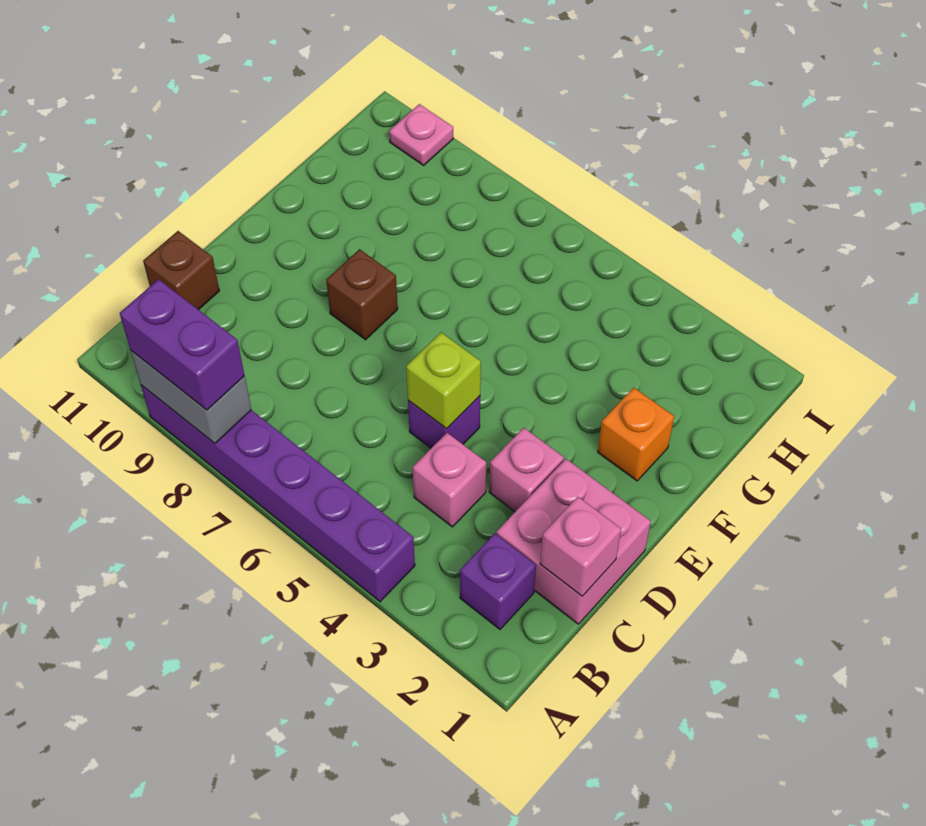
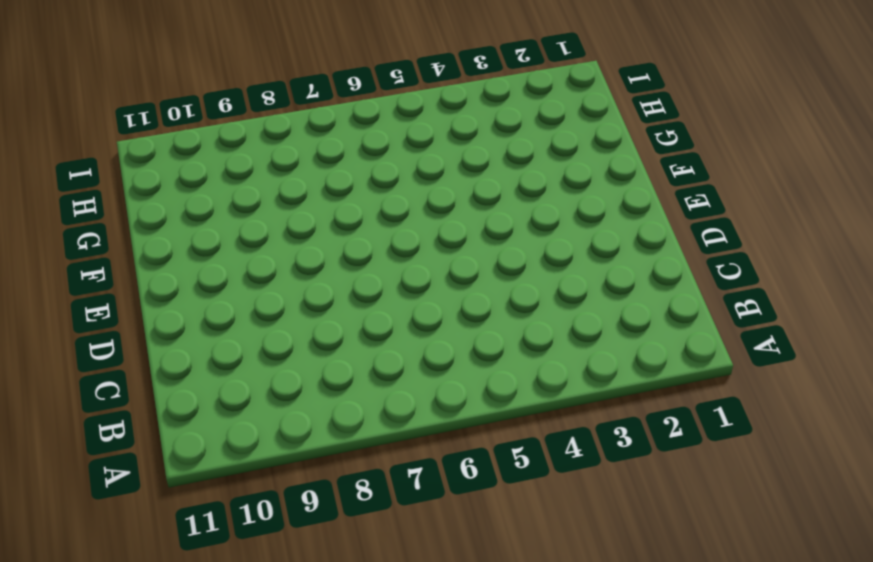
none -> purple 1x6 brick [141,385,415,602]
none -> purple 1x1 brick [460,534,536,629]
none -> pink 2x2 brick [497,459,651,624]

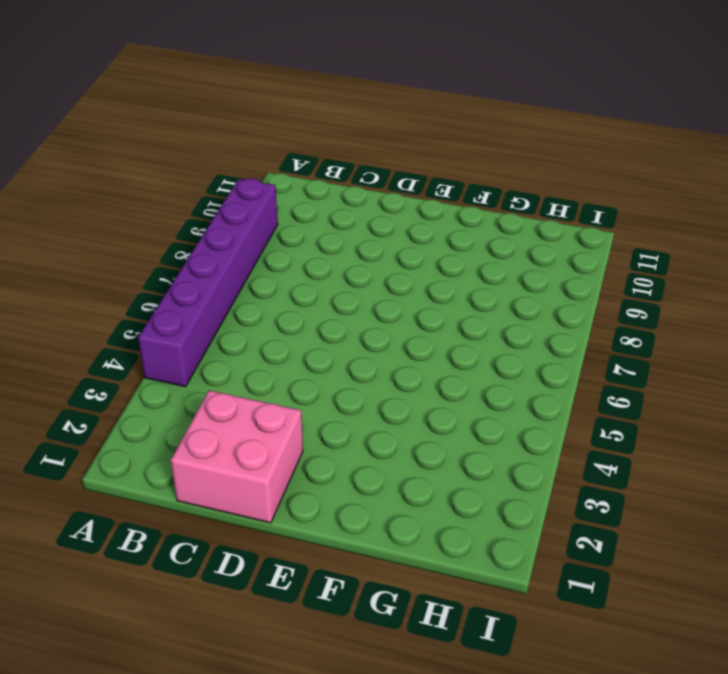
none -> purple 1x1 brick [460,534,536,629]
none -> pink 1x1 brick [413,433,486,527]
none -> brown 1x1 brick [143,231,219,310]

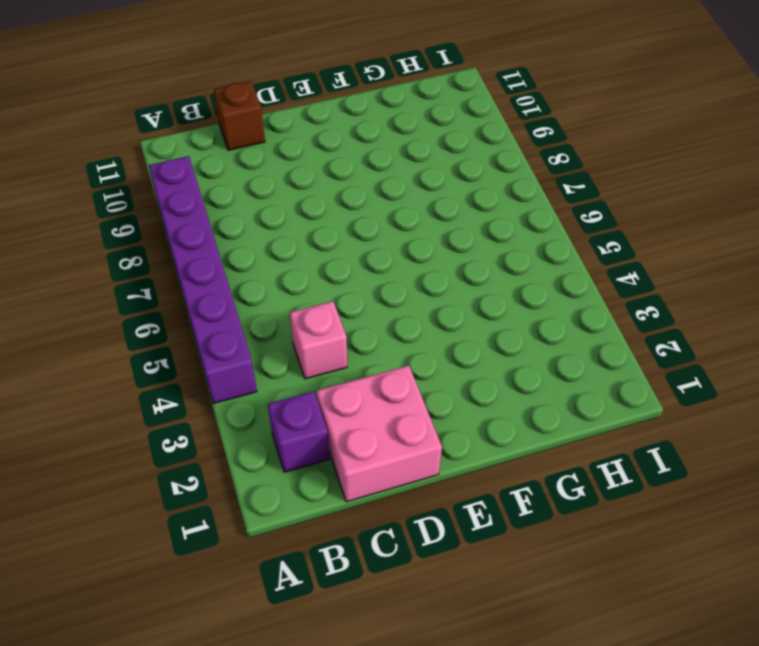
none -> pink 1x1 brick [489,428,564,512]
none -> purple 1x1 brick [408,396,480,448]
none -> brown 1x1 brick [326,249,398,340]

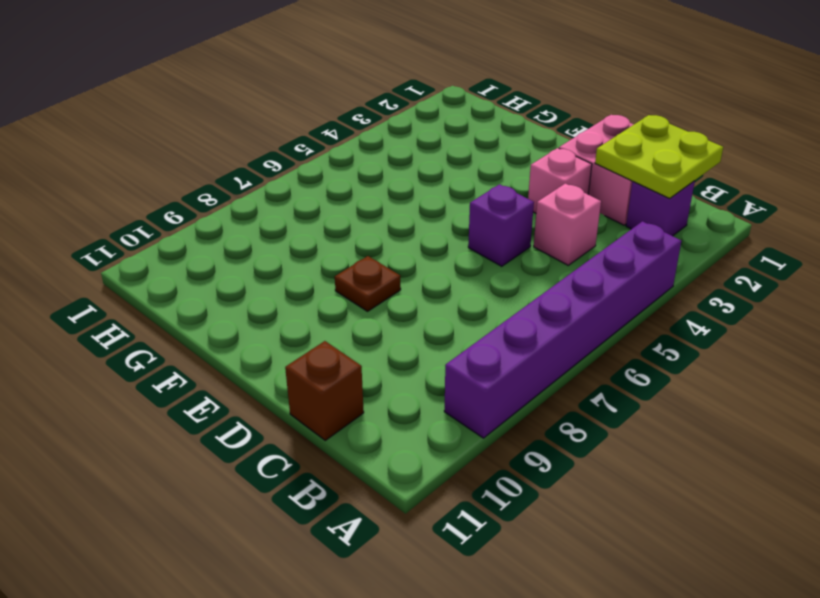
lime 2x2 plate [595,115,723,198] -> pink 1x1 brick [540,497,621,596]
brown 1x1 plate [335,256,401,311] -> brown 1x1 brick [326,249,398,340]
none -> orange 1x1 brick [598,388,674,481]
none -> pink 1x1 plate [389,104,453,165]
none -> grey 1x2 brick [130,350,251,443]

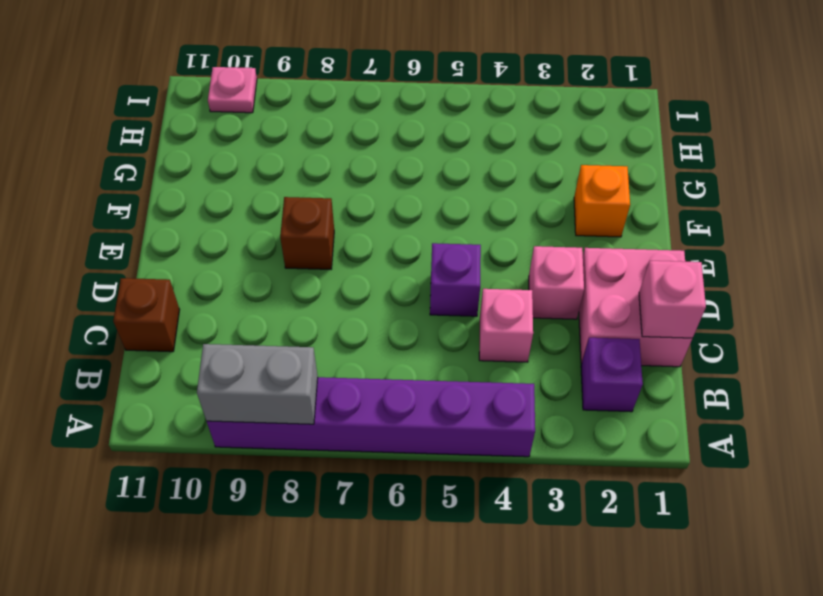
none -> lime 1x1 brick [406,333,481,429]
none -> purple 1x2 brick [120,279,245,410]

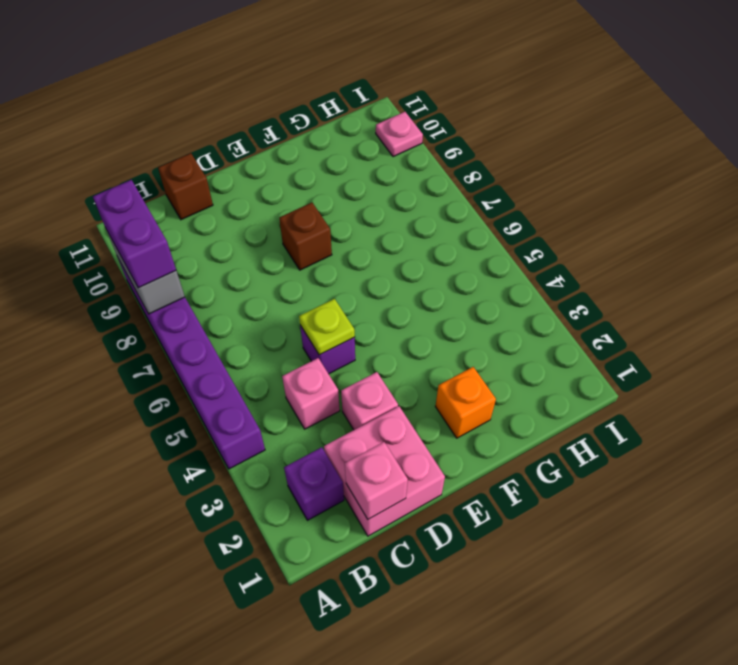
lime 1x1 plate [299,299,355,355] -> lime 1x1 brick [406,333,481,429]

